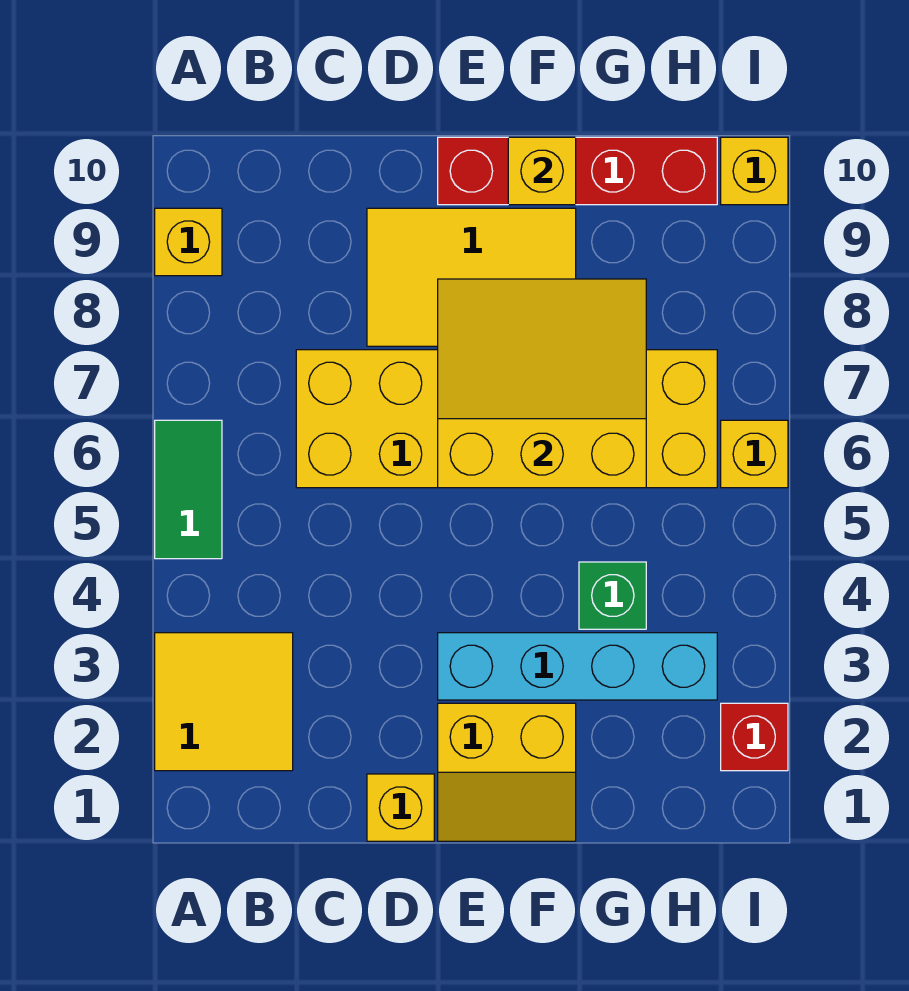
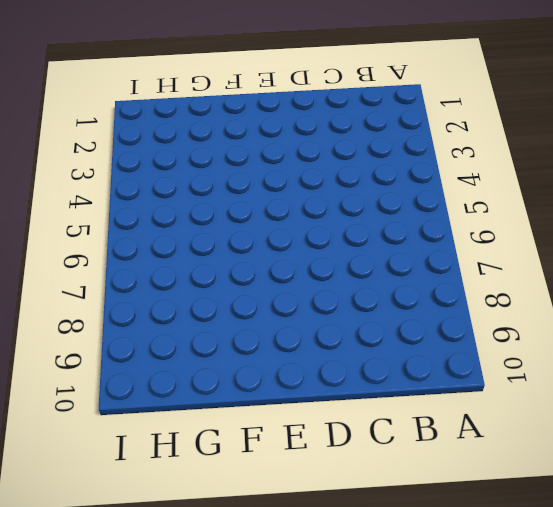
none -> yellow 2x2 tile [155,633,293,771]
none -> green 1x2 tile [155,420,222,559]
none -> yellow 1x1 brick [155,208,222,276]

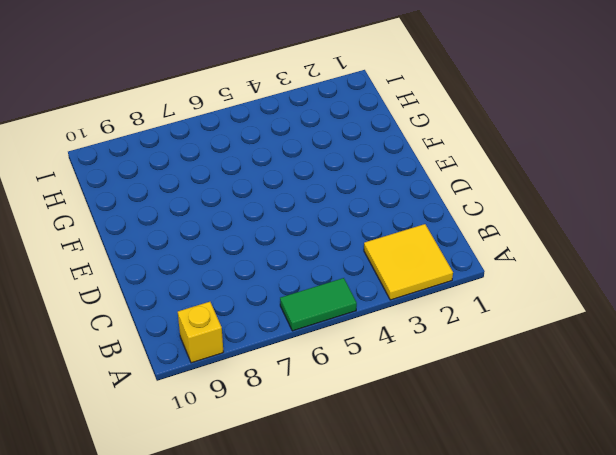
none -> yellow 2x6 brick [296,350,717,488]
none -> yellow 1x1 brick [367,774,434,841]
none -> yellow 2x3 tile [367,208,576,346]

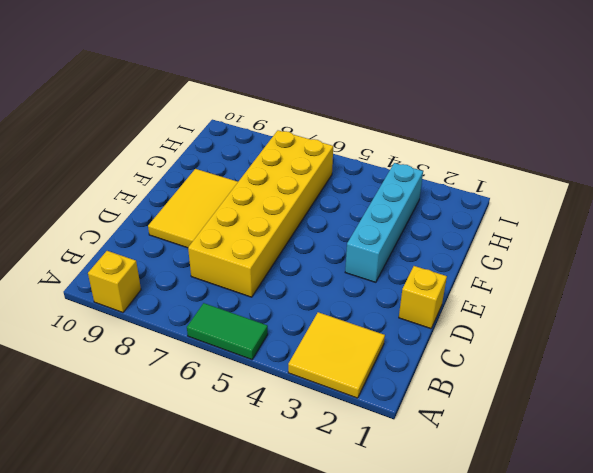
none -> yellow 2x2 slope [438,703,576,841]
none -> red 1x4 brick [438,137,717,205]
none -> green 1x1 brick [579,562,646,629]

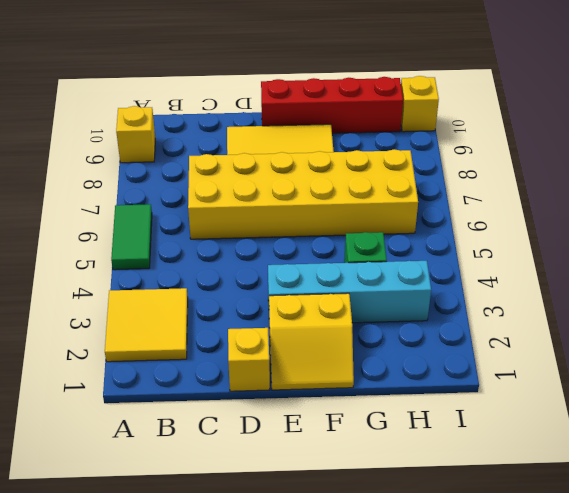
none -> red 1x1 brick [721,703,788,771]
none -> yellow 1x1 brick [721,420,788,488]
none -> yellow 3x3 slope [438,279,646,488]

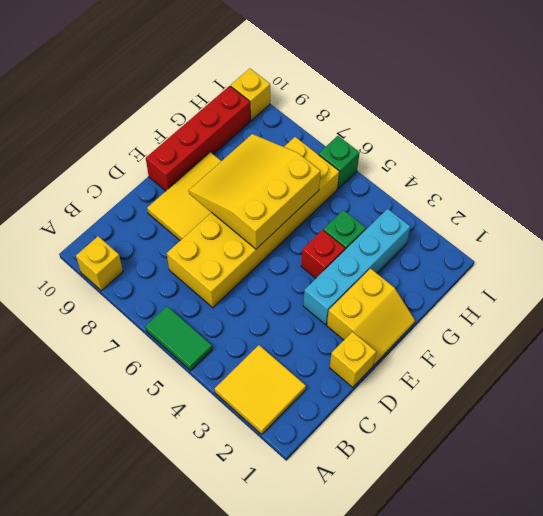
red 1x1 brick [301,230,345,278] -> red 1x1 brick moved to [721,703,788,771]
green 1x1 brick [319,136,360,189] -> yellow 1x1 brick [721,420,788,488]
none -> yellow 1x1 brick [508,137,576,205]

